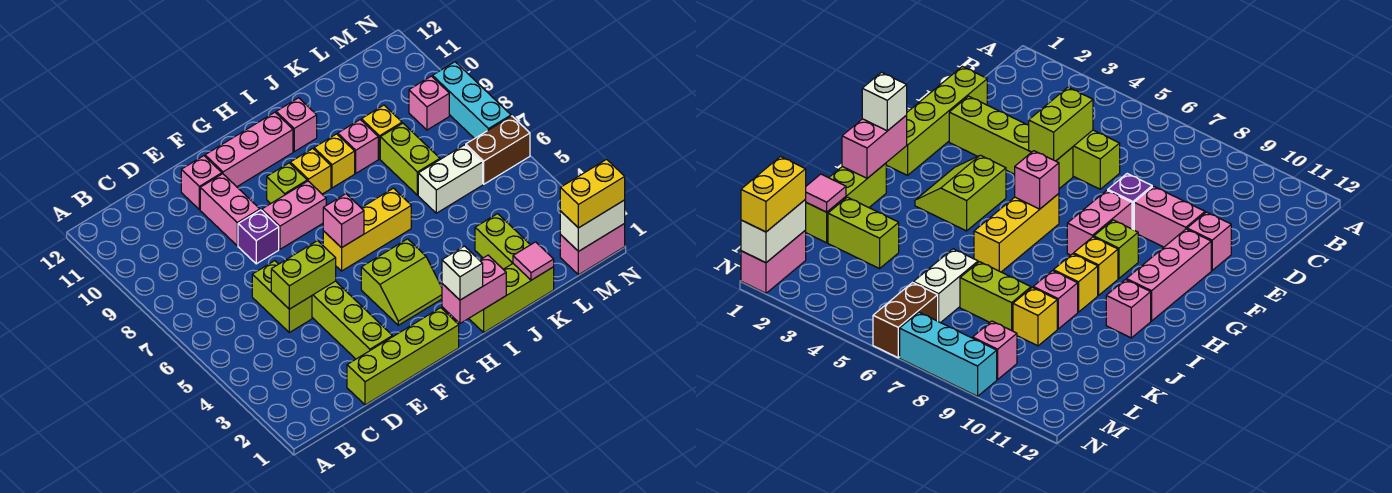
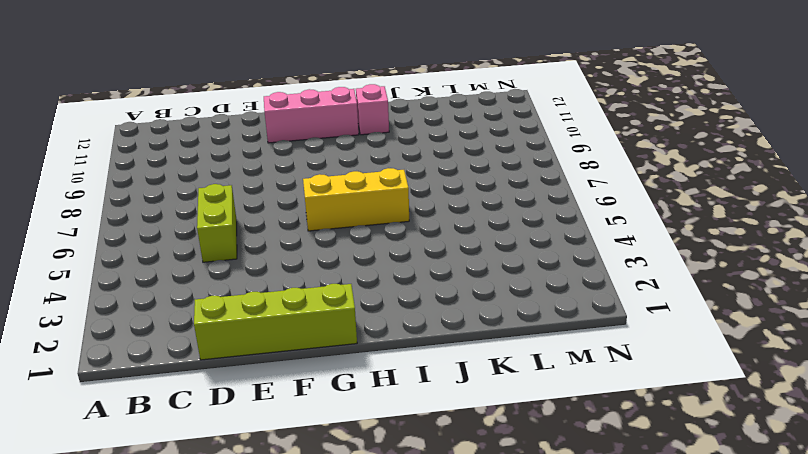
none -> lime 1x4 brick [312,281,392,359]
none -> purple 1x1 brick [238,210,279,264]
none -> pink 1x2 brick [200,174,260,246]
none -> pink 1x1 brick [181,156,222,210]

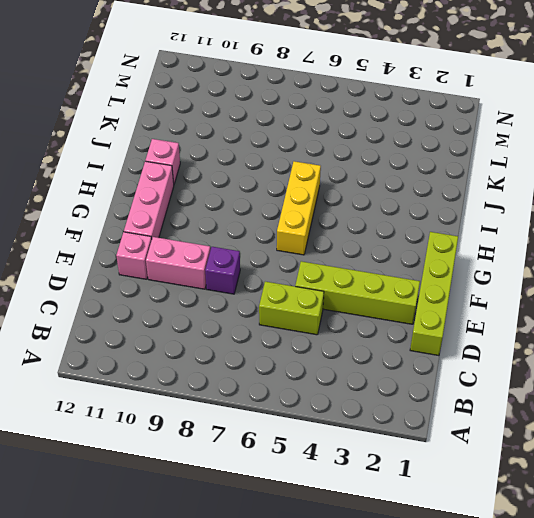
none -> pink 1x2 brick [262,181,326,249]
none -> lime 2x2 slope [361,239,442,325]
none -> lime 1x1 brick [267,163,307,204]
none -> yellow 1x1 brick [290,149,331,194]

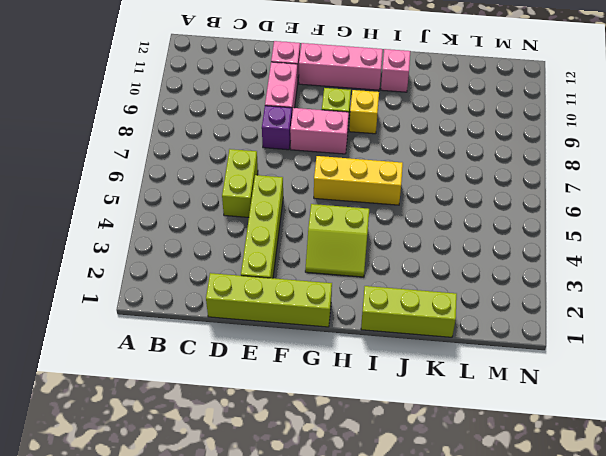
none -> yellow 1x1 brick [314,134,355,188]
none -> pink 1x1 brick [338,120,378,173]
none -> lime 1x2 brick [475,214,530,269]
none -> white 1x2 brick [418,145,483,213]

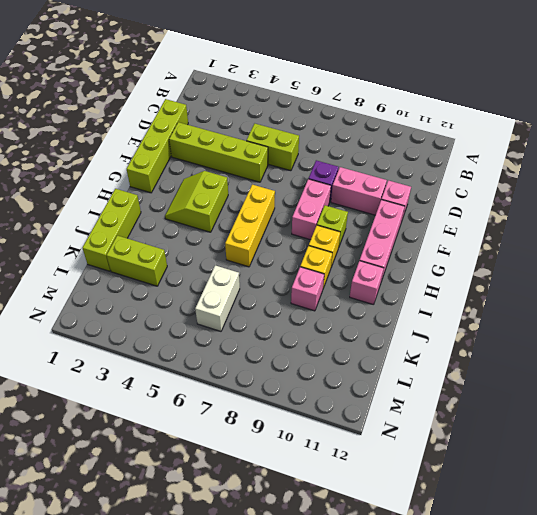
none -> lime 1x2 brick [380,123,440,195]
none -> yellow 1x1 brick [361,105,402,159]
none -> pink 1x2 brick [560,224,625,275]
none -> brown 1x2 brick [466,116,530,184]

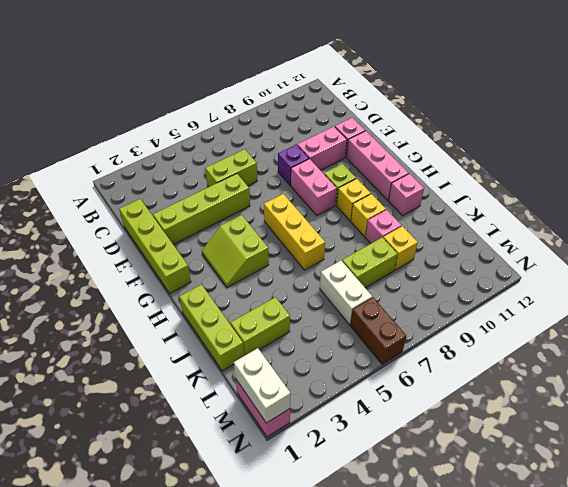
none -> pink 1x1 brick [409,76,449,130]
none -> cyan 1x3 brick [433,62,511,139]
none -> lime 1x2 brick [271,241,336,309]
none -> pink 1x1 brick [323,194,364,248]

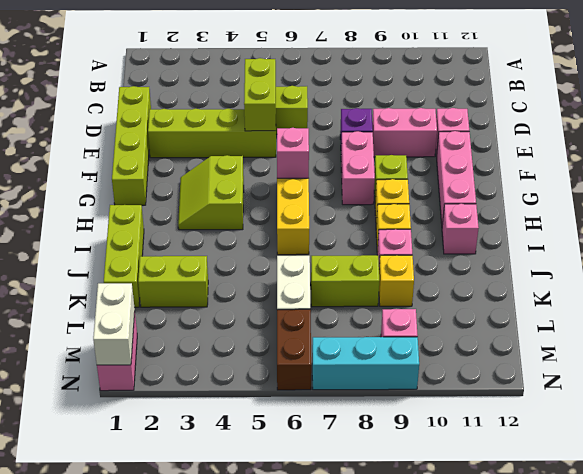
none -> pink 1x2 brick [442,255,506,323]
none -> pink 1x1 tile [513,242,554,280]
none -> white 1x1 brick [442,246,483,300]
none -> yellow 1x2 brick [560,159,625,228]

